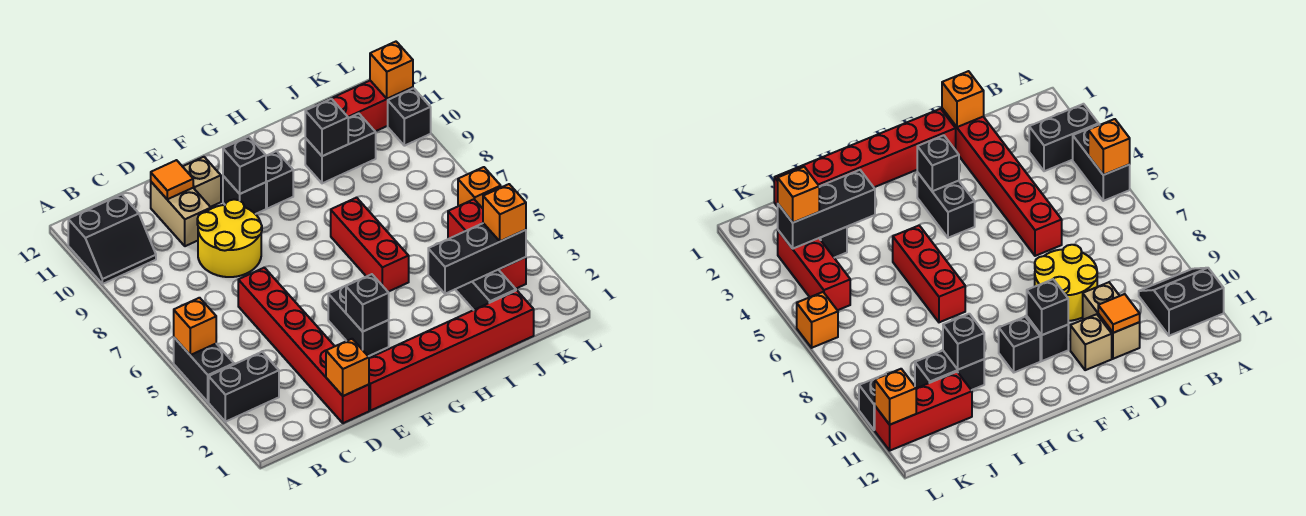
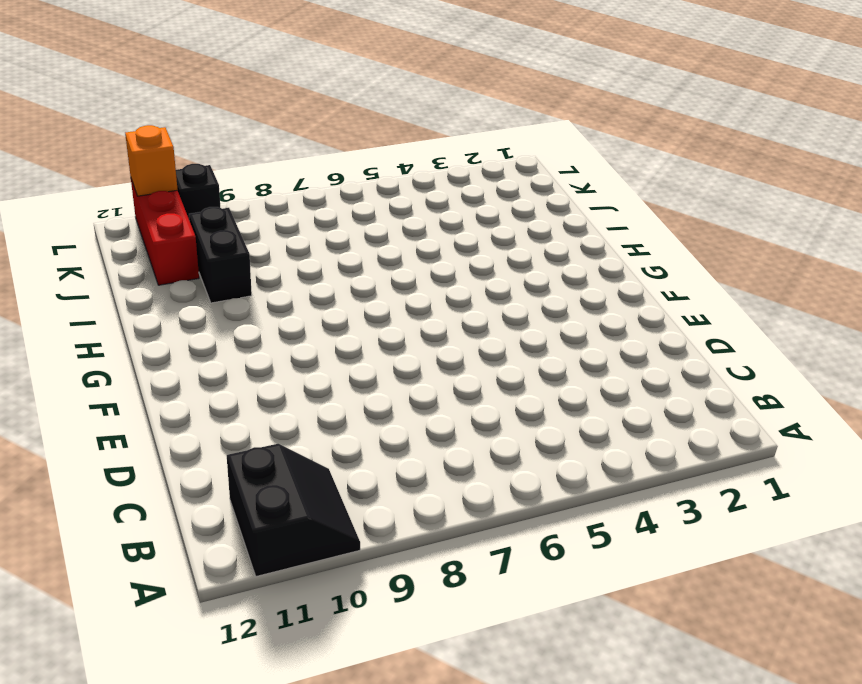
none -> black 1x2 brick [209,352,279,422]
none -> black 1x2 brick [174,338,234,402]
none -> red 1x6 brick [238,268,369,423]

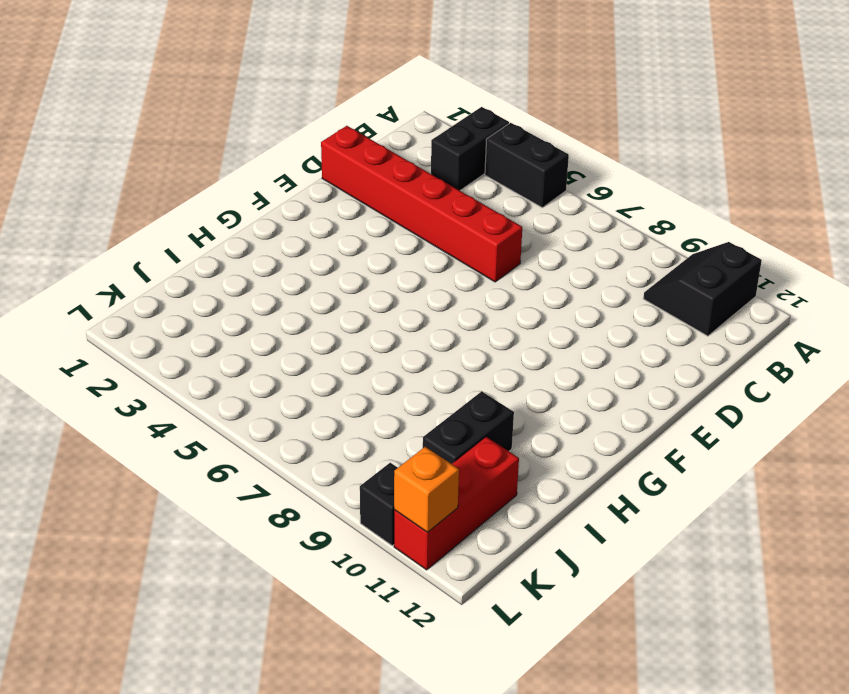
none -> yellow 2x2 round brick [197,199,262,277]
none -> tan 1x2 brick [151,182,211,246]
none -> red 1x6 brick [369,290,534,411]

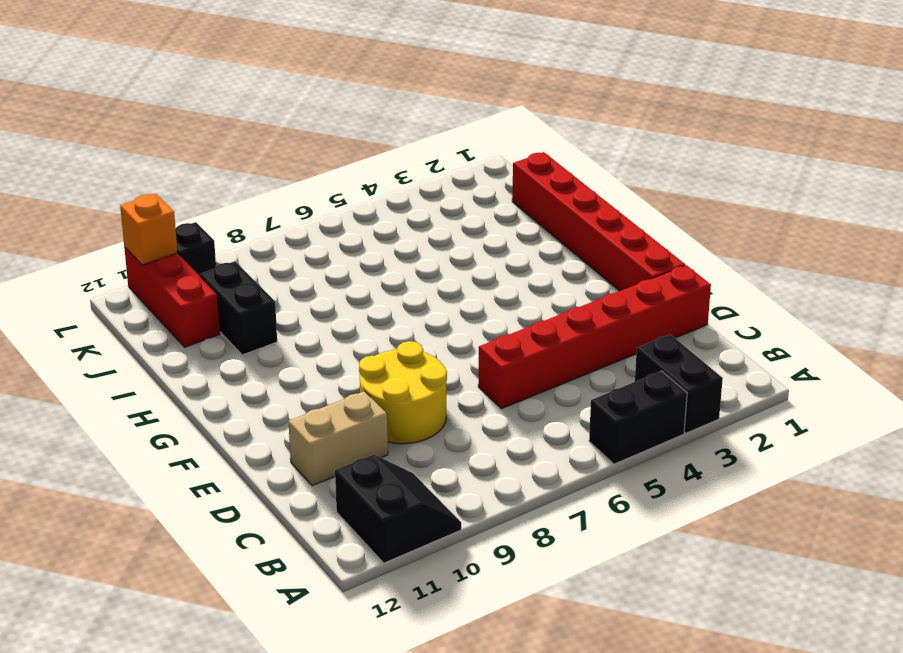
none -> tan 1x1 brick [182,157,221,207]
none -> black 1x2 brick [328,282,389,356]
none -> black 1x1 brick [223,176,266,214]

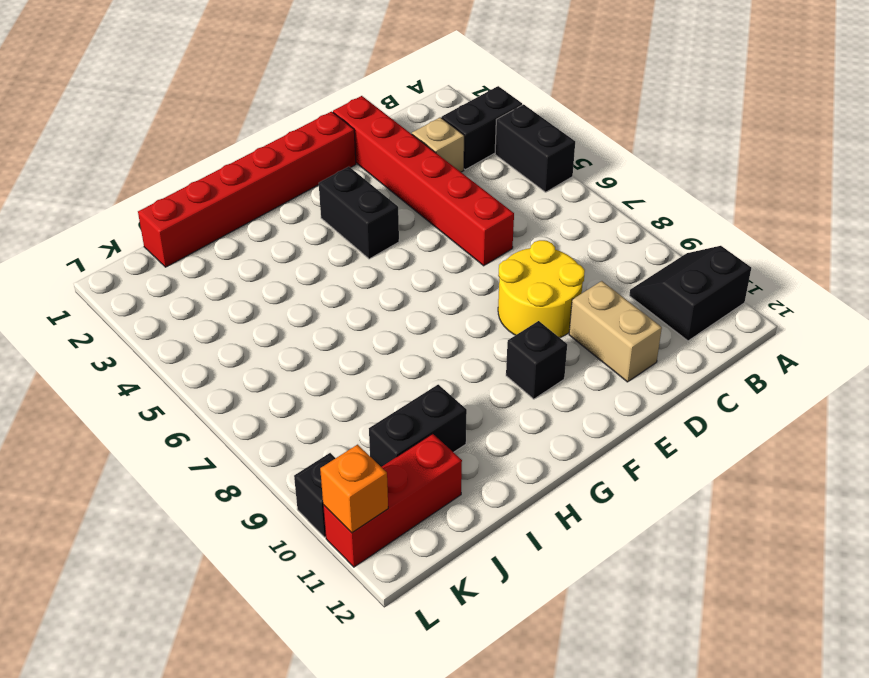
tan 1x1 brick [412,117,464,172] -> tan 1x1 brick moved to [182,157,221,207]
none -> black 1x1 brick [266,151,293,209]
none -> red 1x3 brick [331,198,409,292]
none -> black 1x2 brick [456,270,516,310]

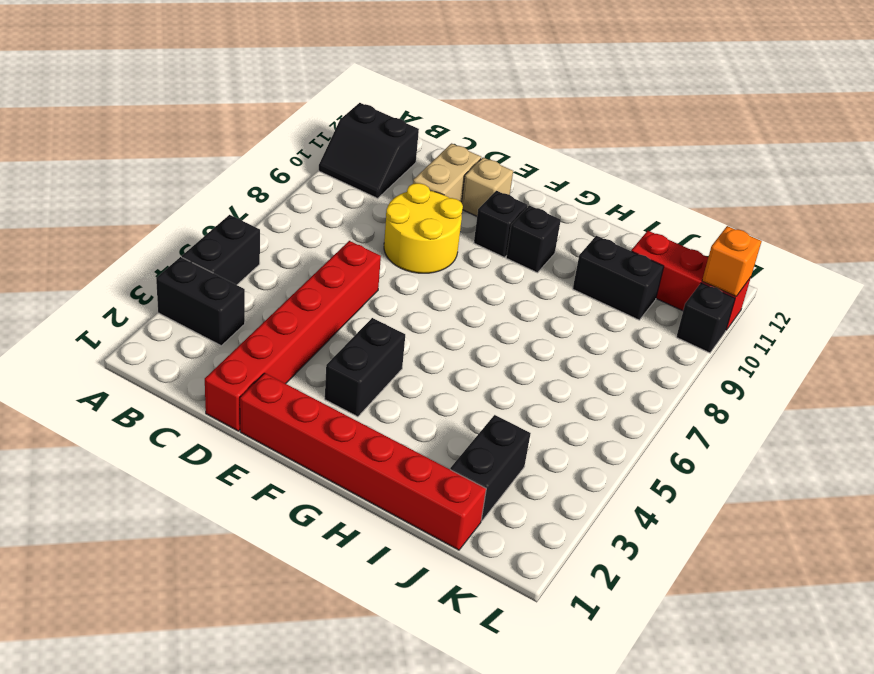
none -> red 1x3 brick [331,198,409,292]
none -> red 1x3 brick [448,199,526,289]
none -> orange 1x1 brick [458,167,501,208]

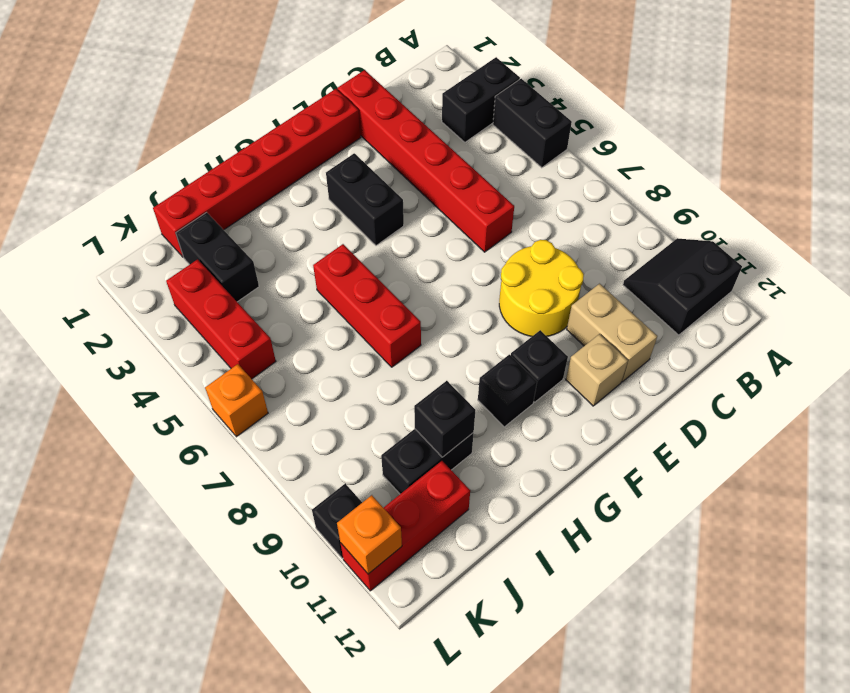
none -> orange 1x1 brick [174,298,216,355]
none -> orange 1x1 brick [326,339,369,396]
none -> orange 1x1 tile [151,160,193,199]

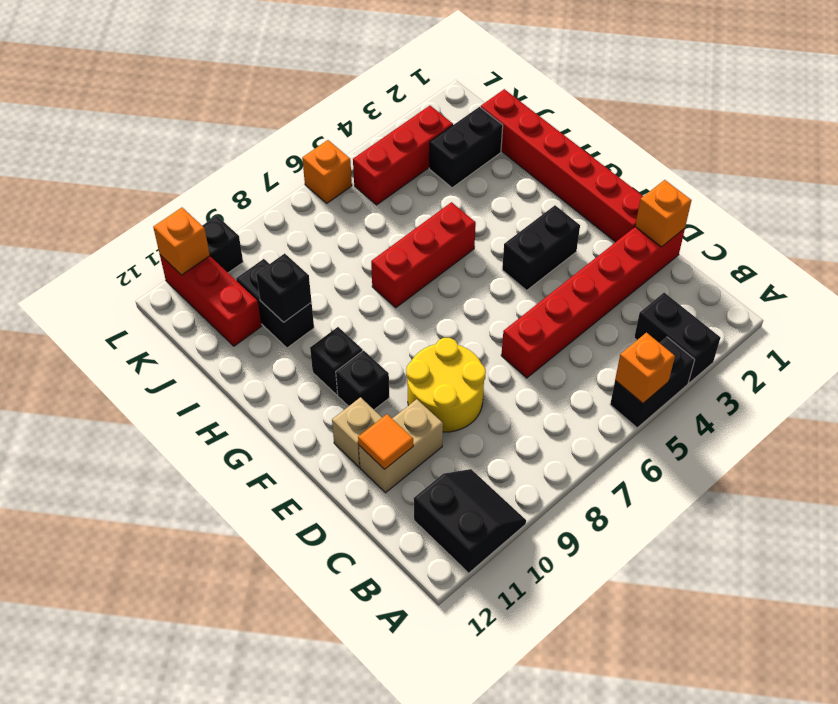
none -> black 1x1 brick [346,274,389,332]
none -> black 1x1 brick [223,137,266,194]
none -> black 1x3 brick [428,223,526,294]

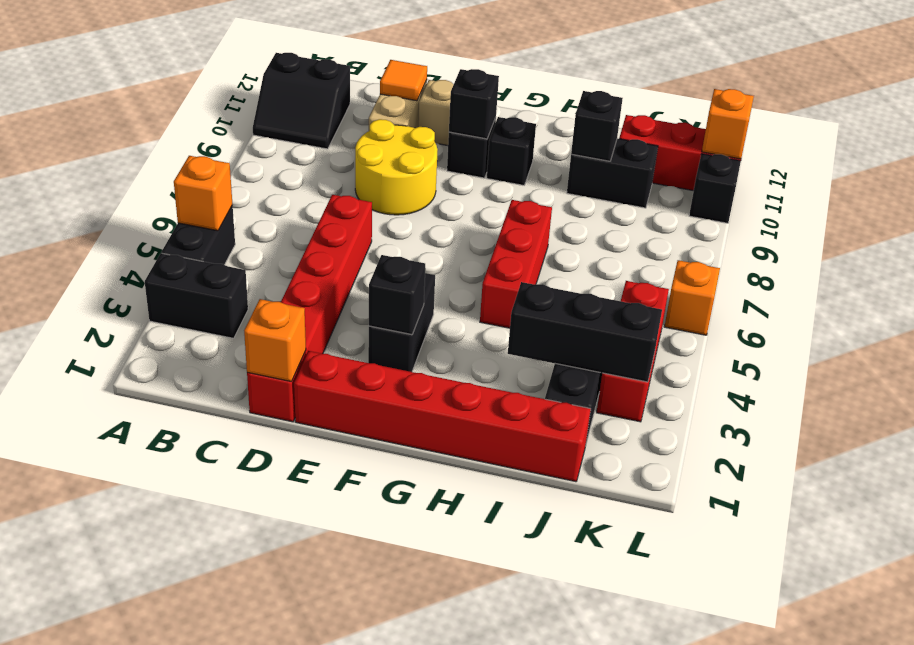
none -> orange 1x1 brick [483,184,526,241]

